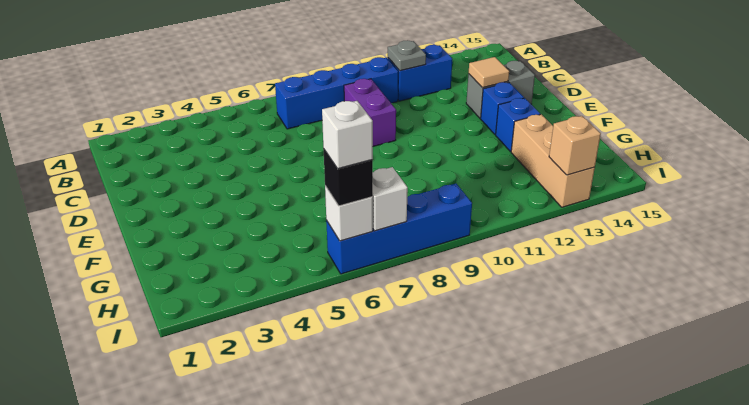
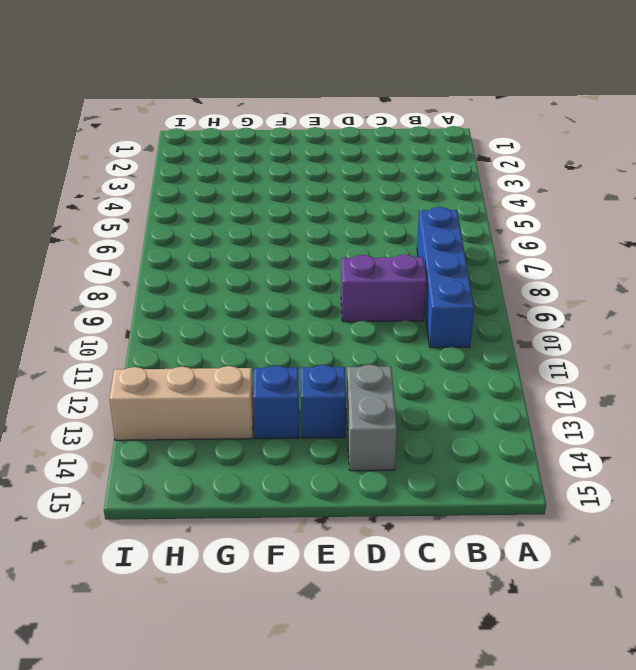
none -> blue 1x2 brick [388,45,452,101]
none -> blue 1x4 brick [326,184,472,274]
none -> grey 1x1 plate [388,40,426,71]

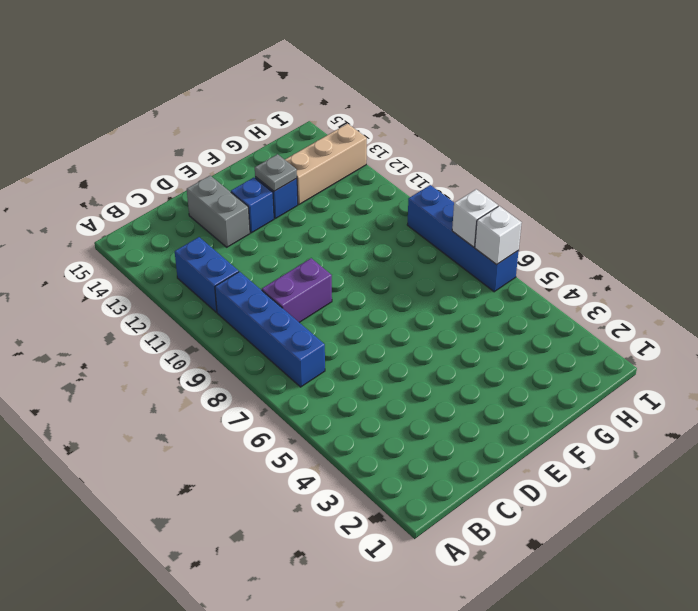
grey 1x1 plate [255,154,297,191] -> grey 1x1 plate moved to [388,40,426,71]
none -> tan 1x1 tile [469,57,509,88]
none -> tan 1x1 brick [549,116,601,175]
none -> black 1x1 brick [324,150,373,206]

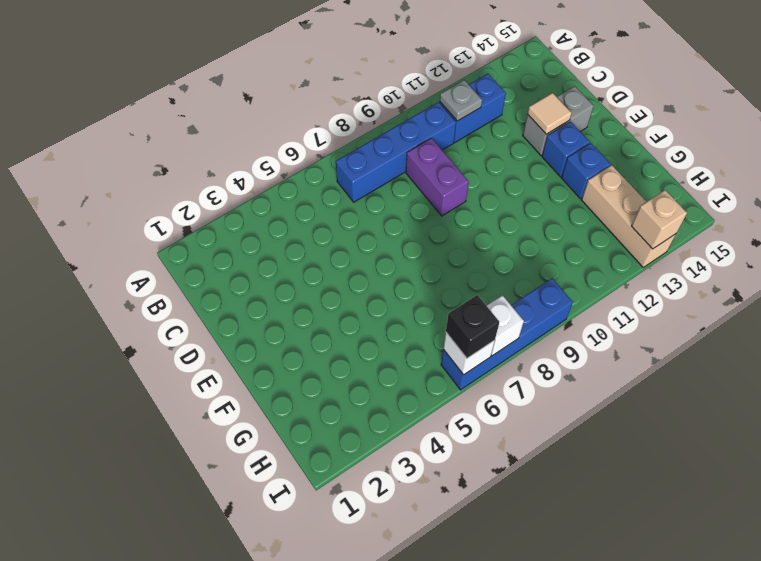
none -> white 1x1 brick [322,101,373,169]

